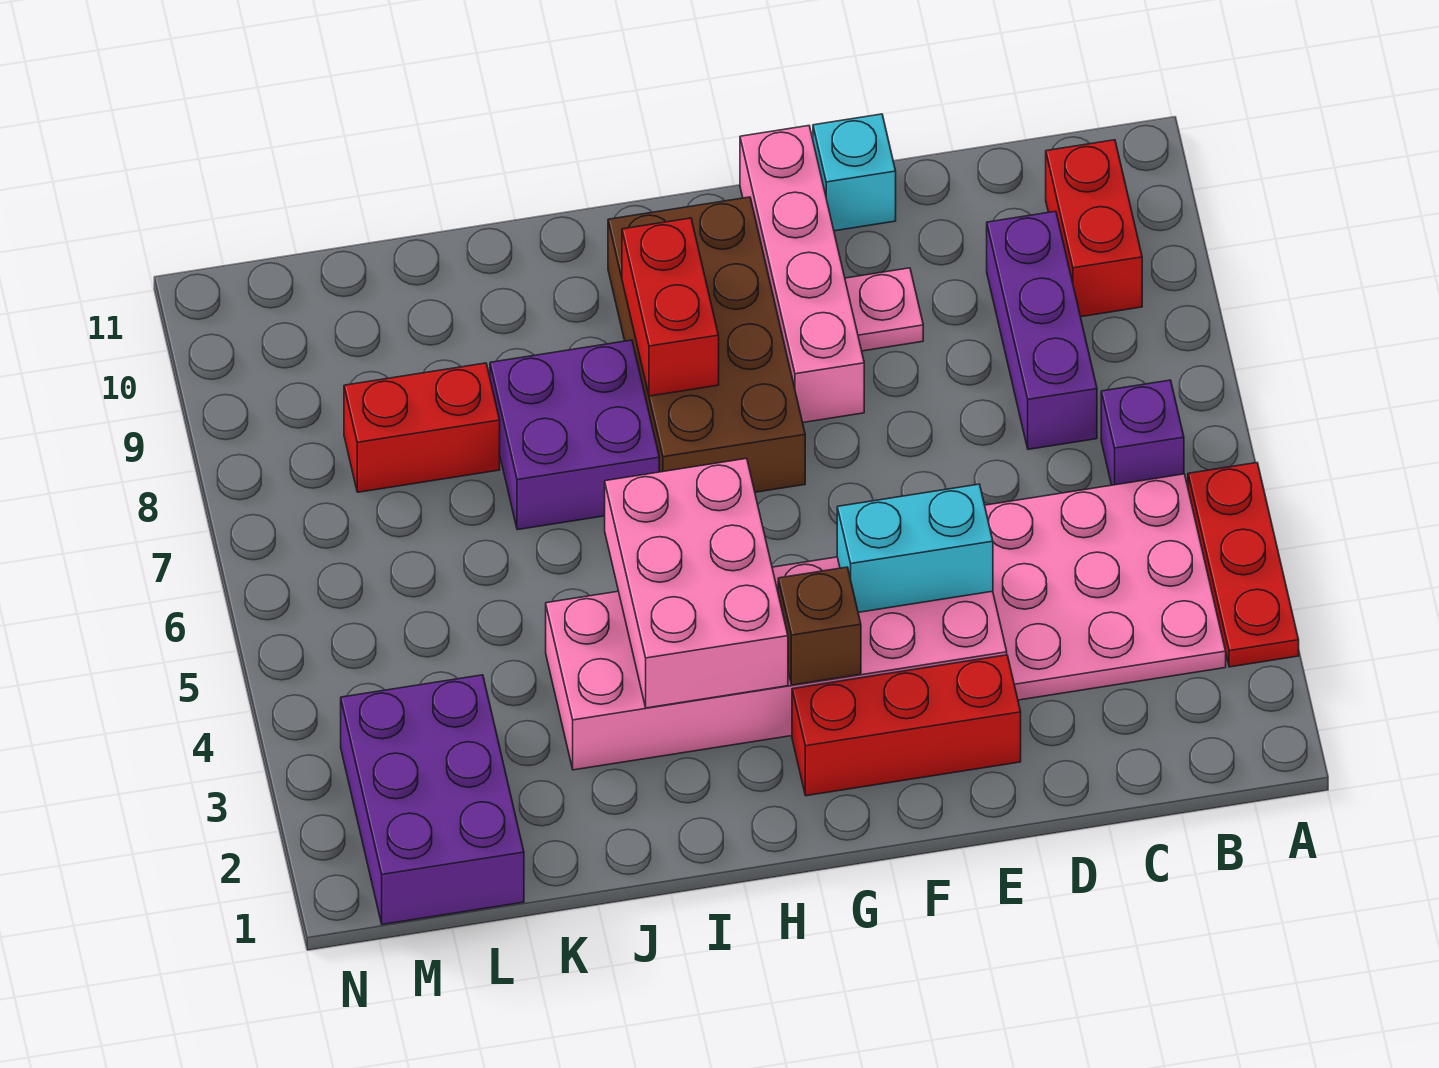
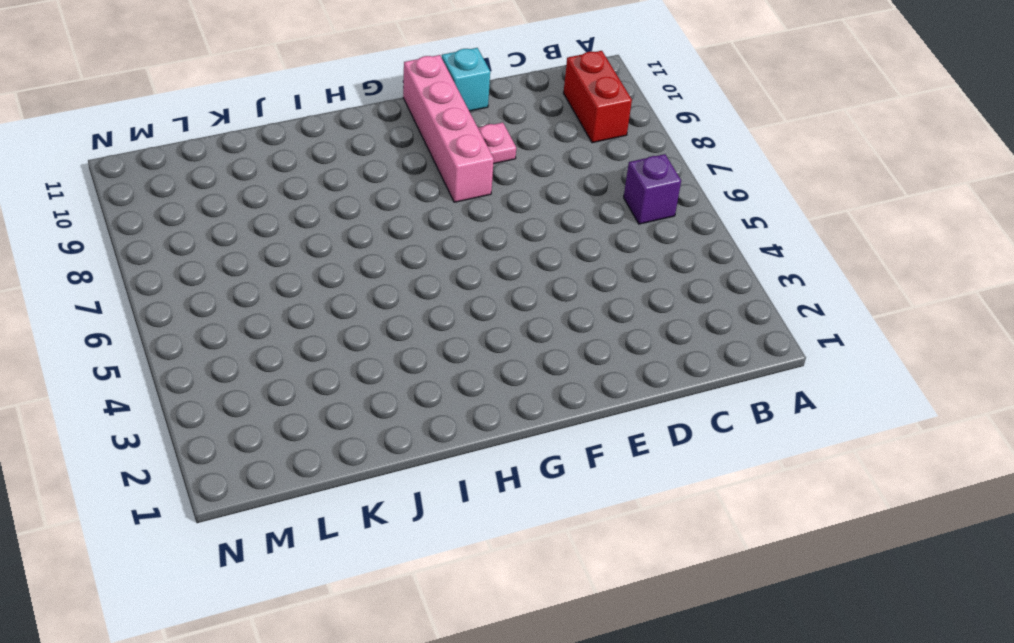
none -> red 1x3 plate [1188,463,1299,667]
none -> pink 3x3 plate [985,474,1226,700]
none -> purple 1x3 brick [987,211,1097,449]

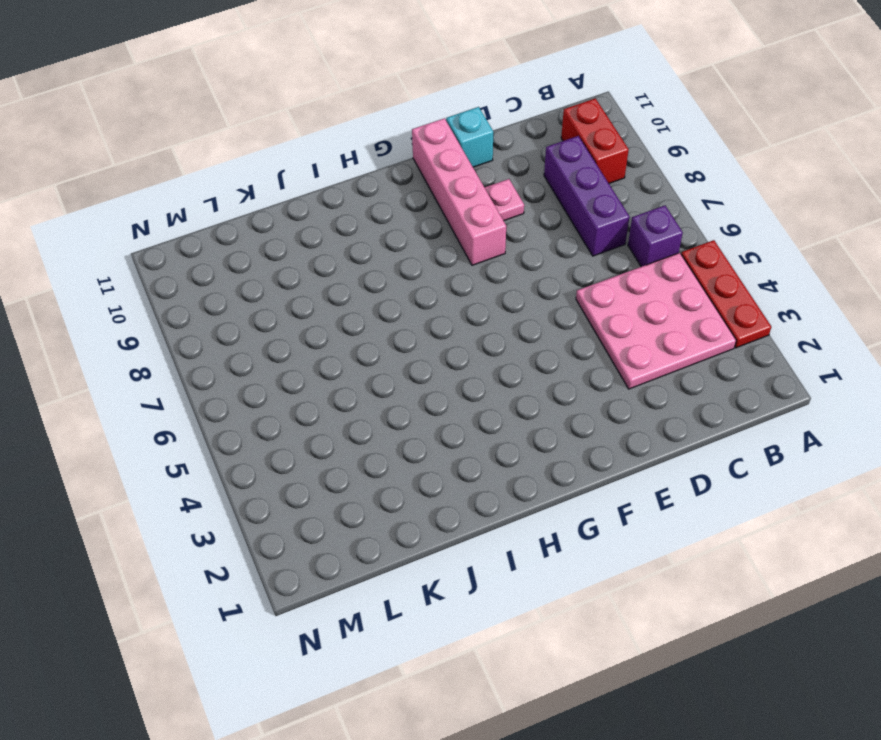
none -> red 1x3 brick [792,655,1021,796]
none -> pink 2x6 brick [546,557,1007,770]
none -> brown 2x4 brick [608,197,805,492]

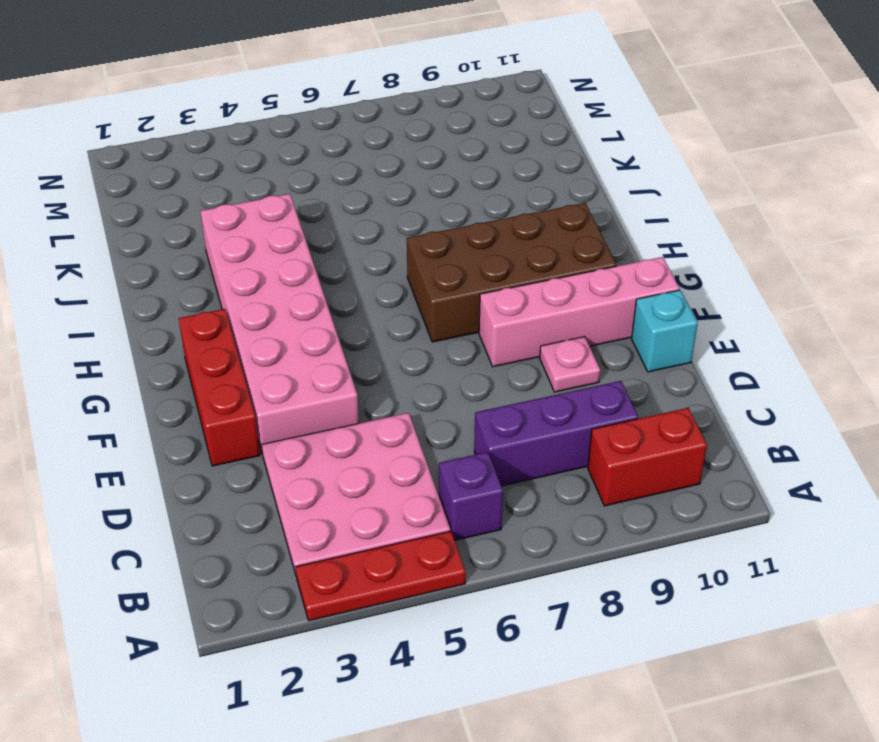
none -> purple 2x2 brick [490,340,659,530]
none -> red 1x2 brick [344,363,500,492]
none -> purple 2x3 brick [341,675,524,924]

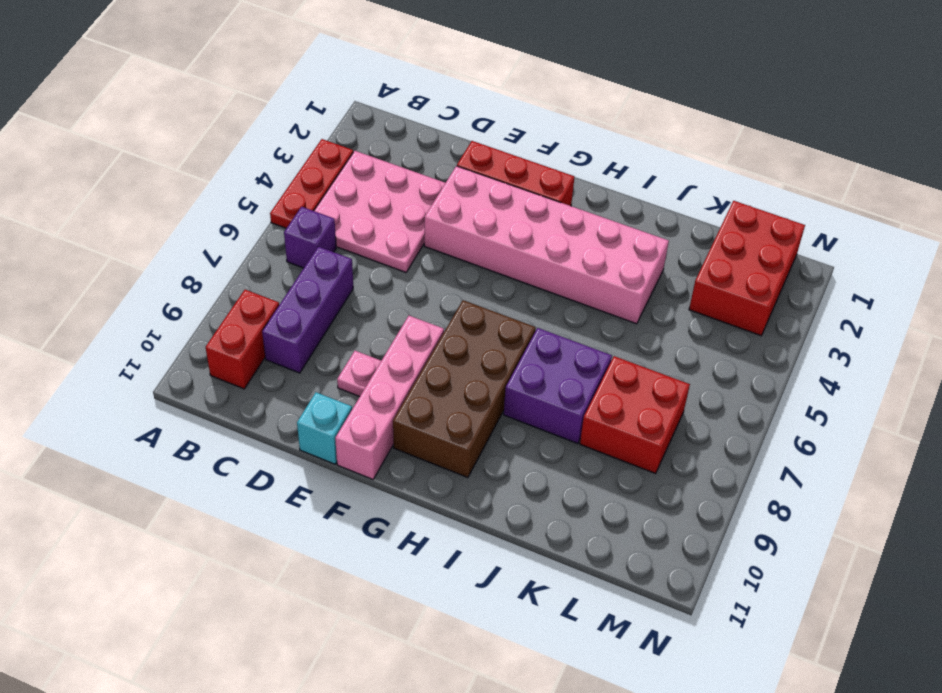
red 2x2 brick [580,356,690,474] -> red 1x2 brick [344,363,500,492]
red 2x3 brick [689,201,805,336] -> purple 2x3 brick [341,675,524,924]
none -> cyan 1x2 brick [837,484,993,612]
none -> brown 1x1 brick [778,567,861,685]
none -> pink 2x3 brick [605,458,788,708]

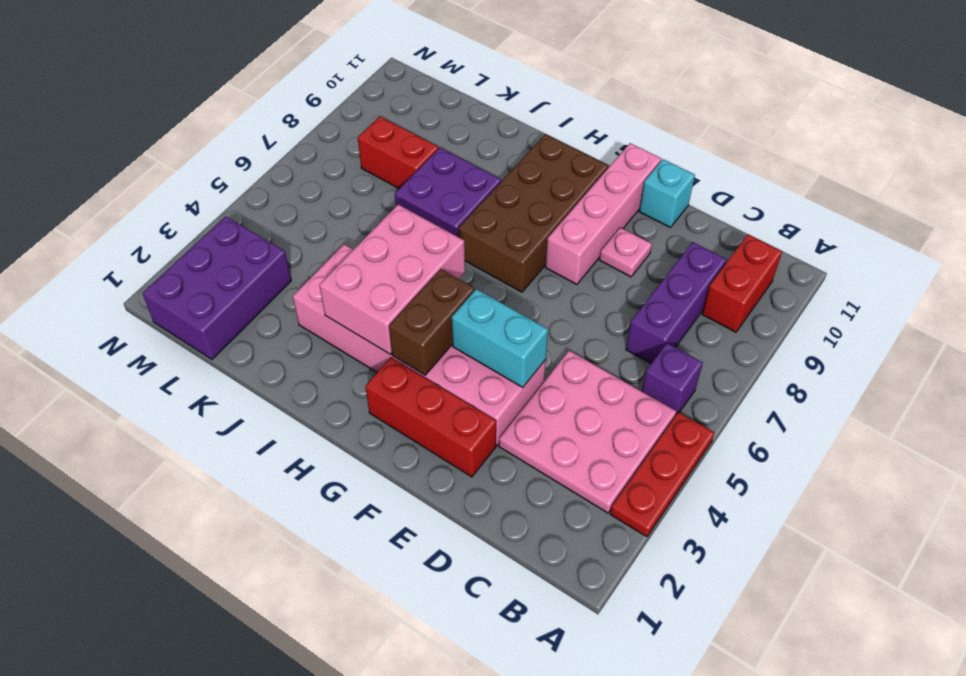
brown 1x2 brick [389,269,475,375] -> brown 1x1 brick [778,567,861,685]
none -> red 1x2 brick [622,218,719,396]

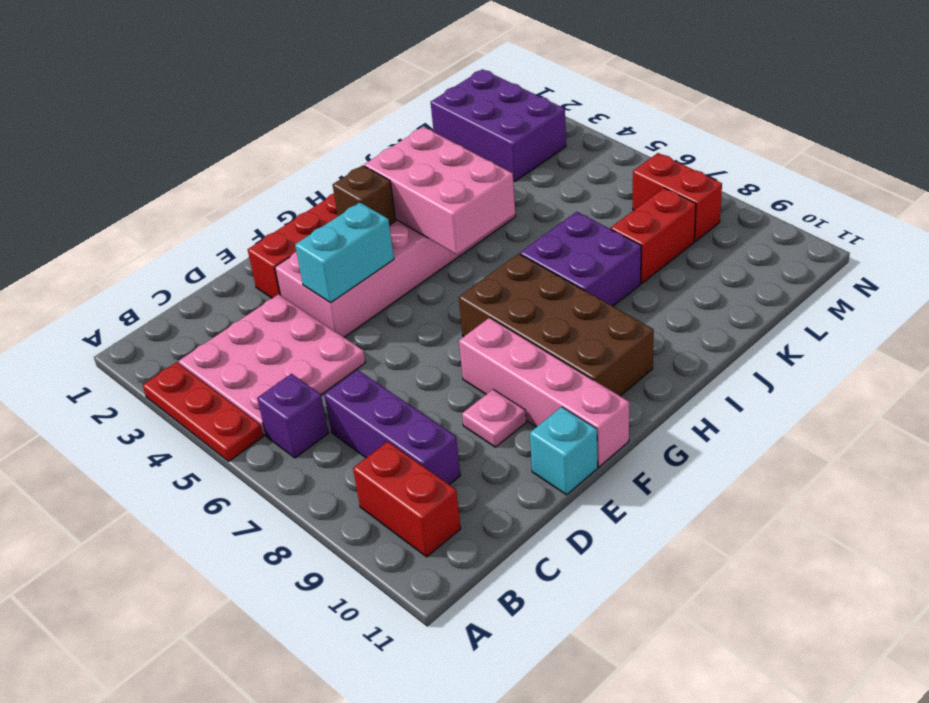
red 1x2 brick [633,153,722,241] -> red 1x2 brick moved to [622,218,719,396]

